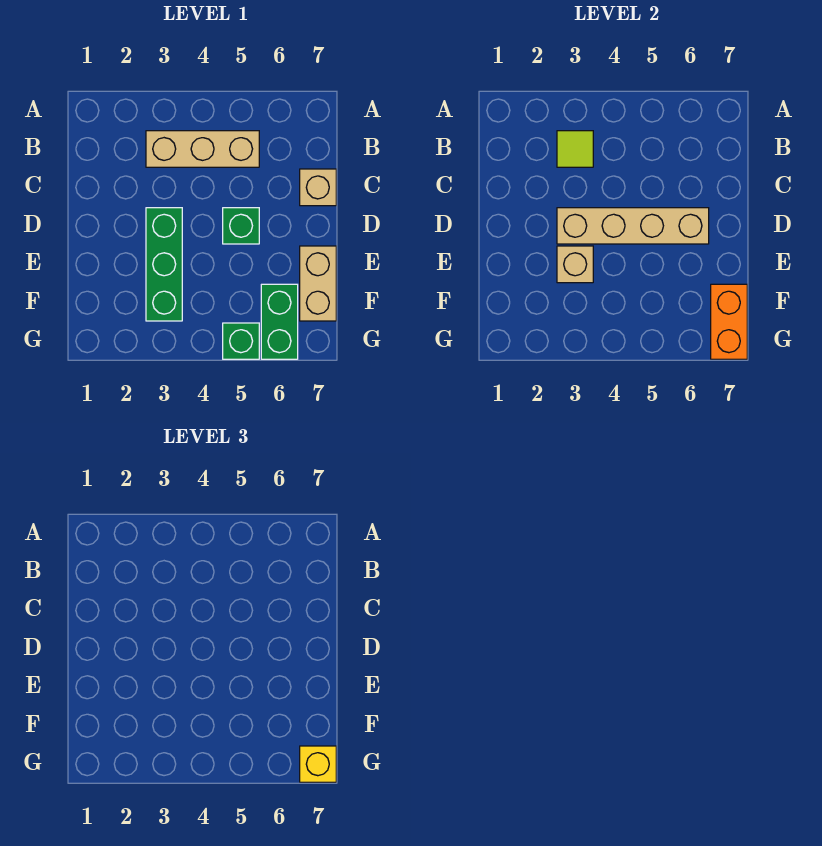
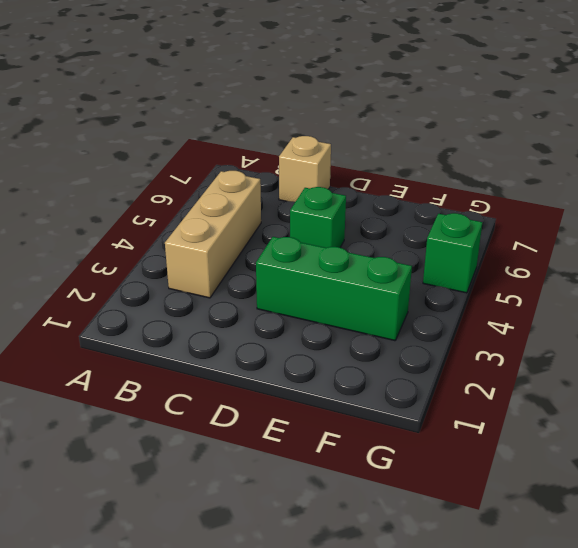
none -> tan 1x2 brick [300,246,336,321]
none -> green 1x2 brick [261,284,298,359]
none -> lime 1x1 tile [557,131,593,167]

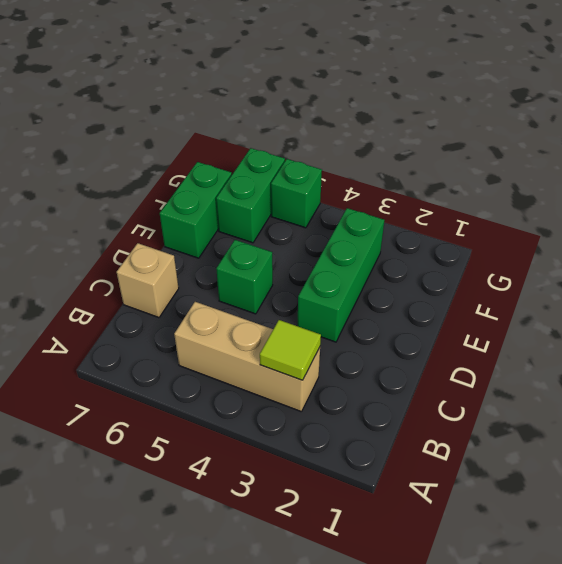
green 1x2 brick [160,162,232,258] -> tan 1x2 brick [300,246,336,321]
none -> tan 1x4 brick [557,208,709,244]
none -> tan 1x1 brick [557,246,593,283]
none -> orange 1x2 brick [711,284,747,359]

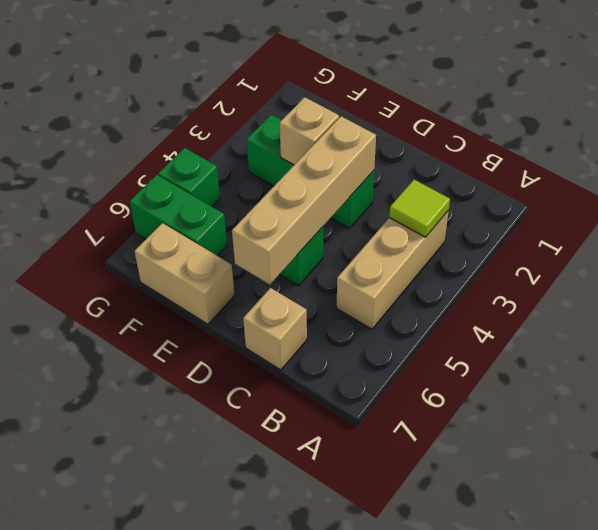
none -> orange 1x2 brick [711,284,747,359]
none -> yellow 1x1 brick [300,746,336,782]

